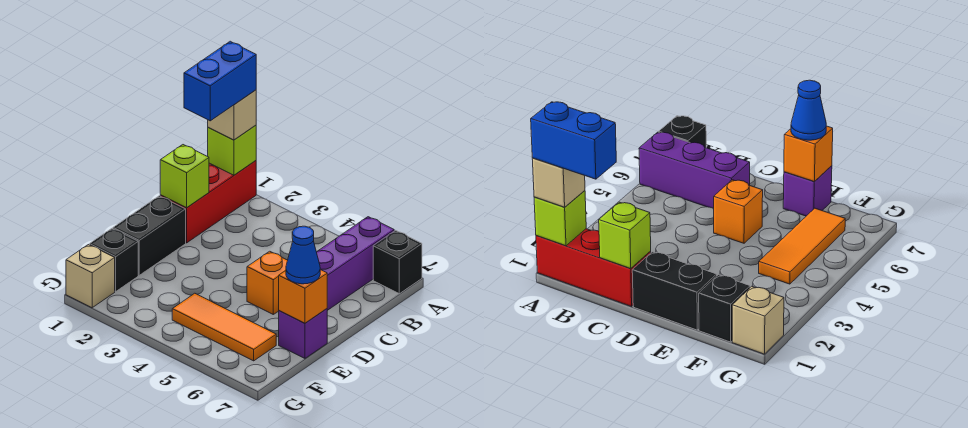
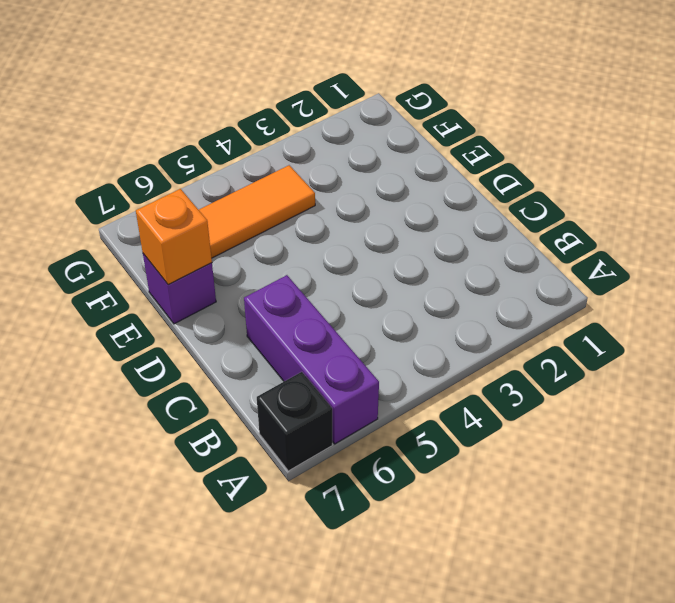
none -> red 1x3 brick [160,161,256,243]
none -> black 1x2 brick [113,196,186,275]
none -> orange 1x1 brick [247,251,288,314]

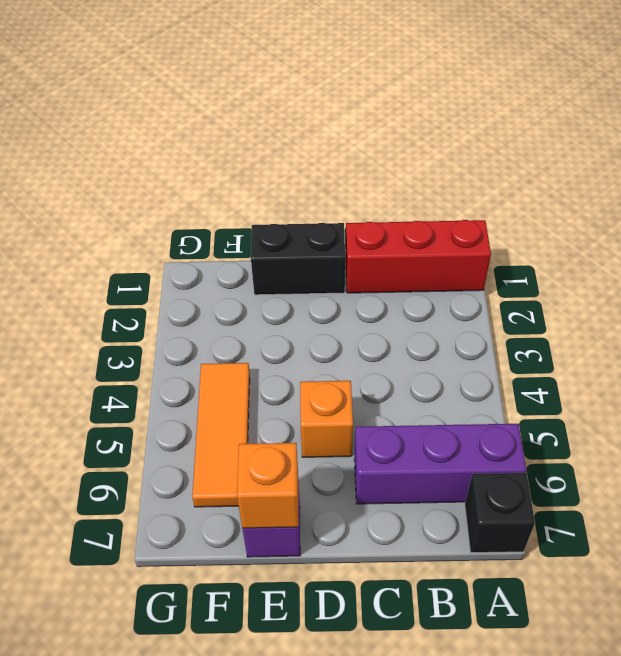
none -> black 1x1 brick [90,228,138,291]
none -> tan 1x1 brick [66,245,115,308]
none -> lime 1x1 brick [208,125,256,175]

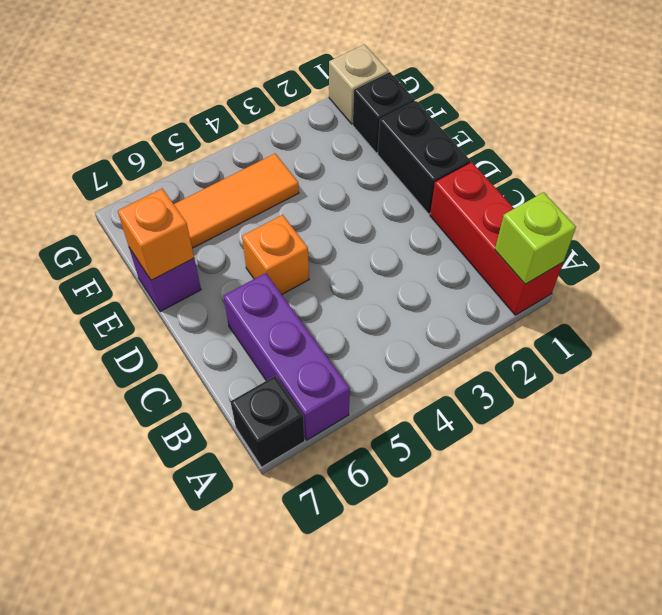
none -> lime 1x1 brick [160,145,209,208]
none -> tan 1x1 brick [208,90,256,140]
none -> blue 1x1 cone [286,226,321,284]

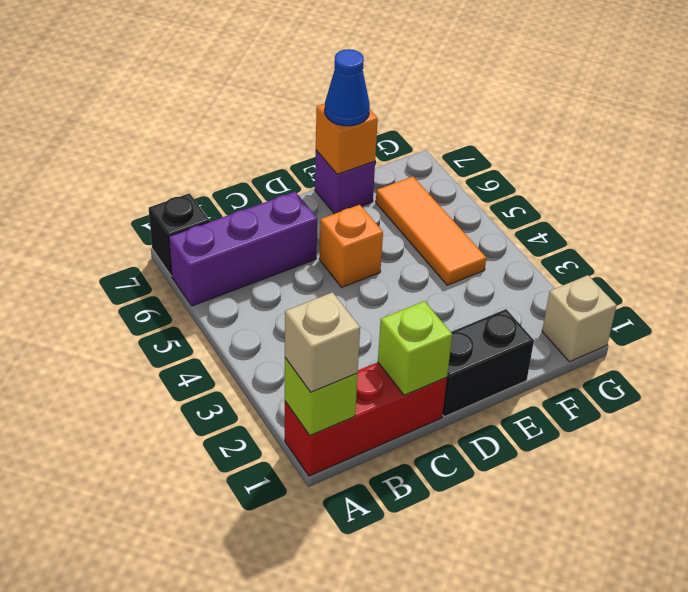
none -> black 1x1 brick [90,228,138,291]
none -> blue 1x2 brick [184,41,256,121]

